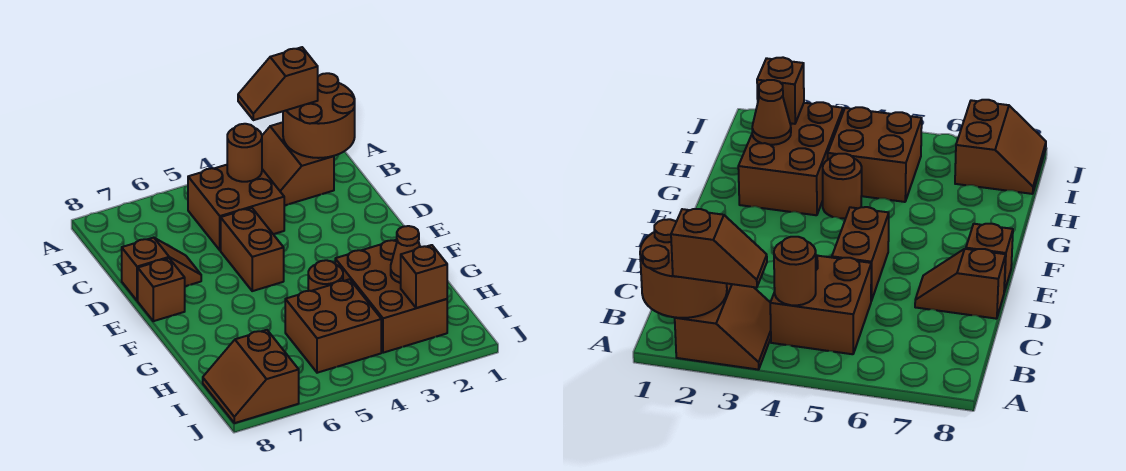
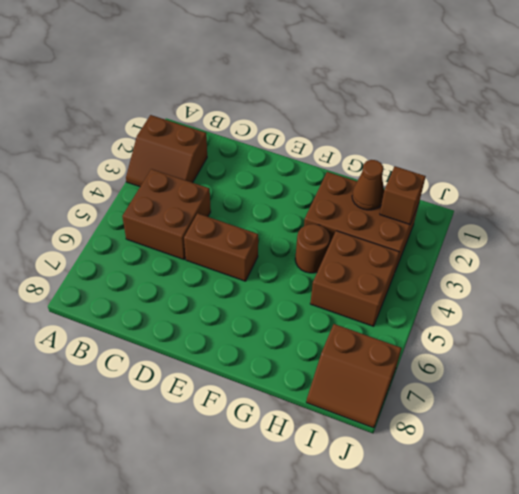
none -> brown 1x2 slope [122,238,201,301]
none -> brown 1x1 brick [138,258,185,321]
none -> brown 2x2 round brick [283,73,355,158]

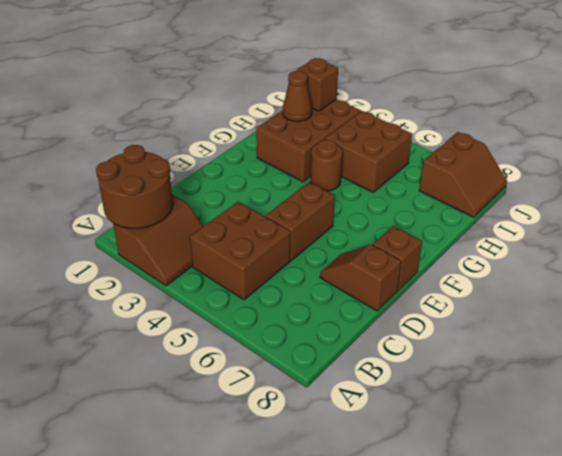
none -> brown 1x1 round brick [227,124,262,182]
none -> brown 1x2 slope [238,47,318,120]

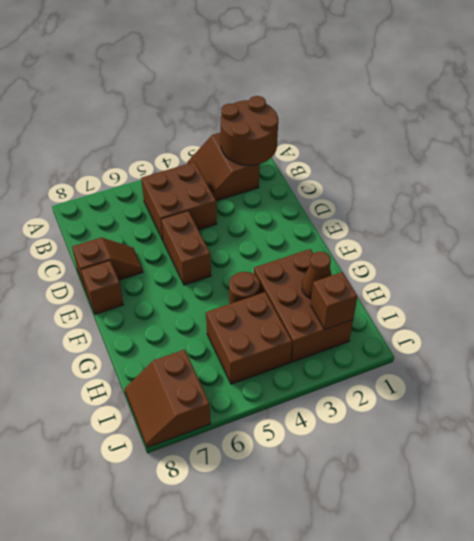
none -> brown 1x1 round brick [227,124,262,182]
none -> brown 1x2 slope [238,47,318,120]

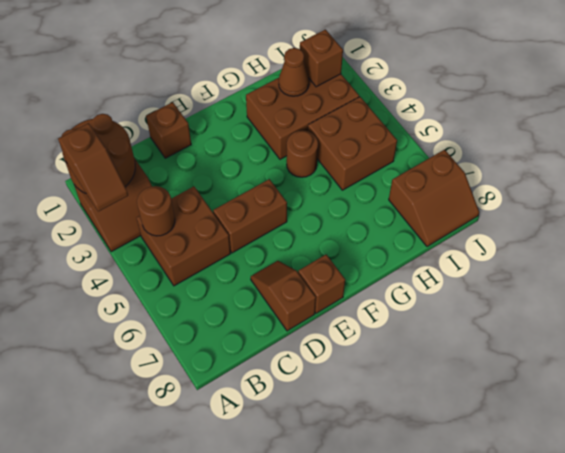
brown 1x1 brick [146,102,191,158] -> none

